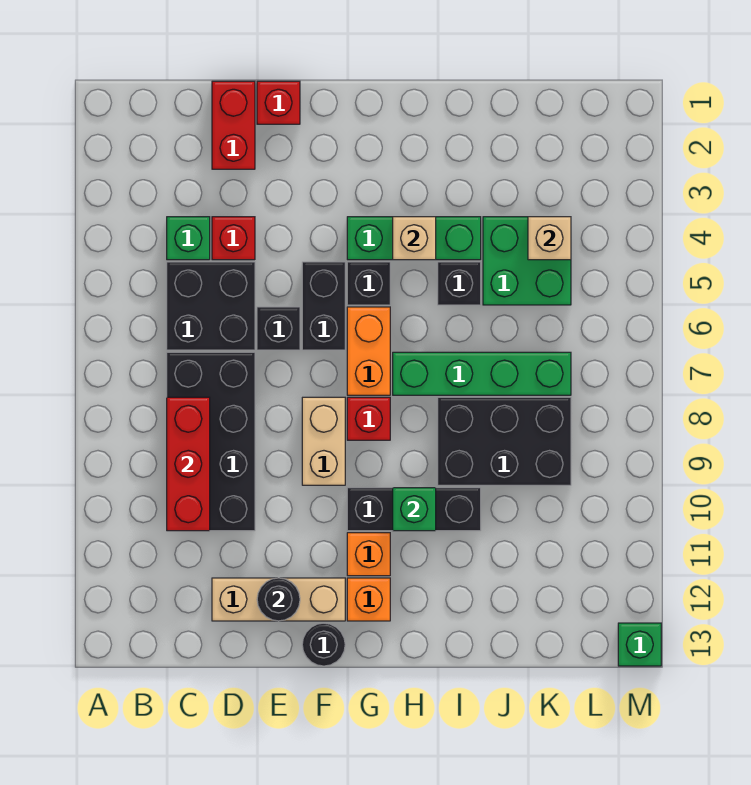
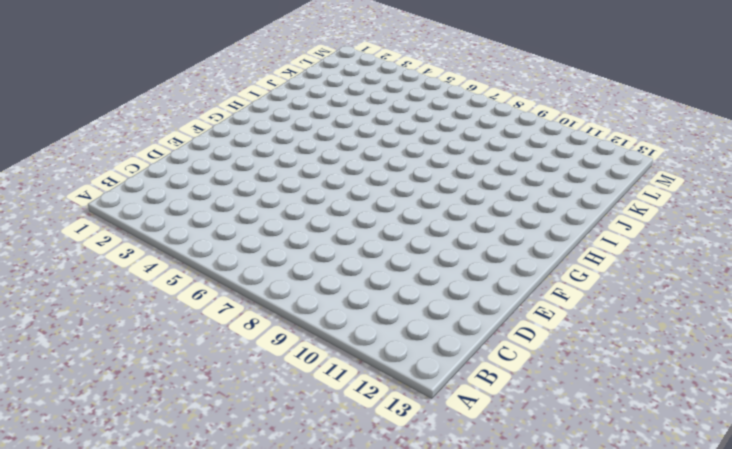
none -> green 1x1 brick [167,217,210,260]
none -> black 2x2 brick [167,262,255,350]
none -> black 2x4 brick [167,352,255,531]

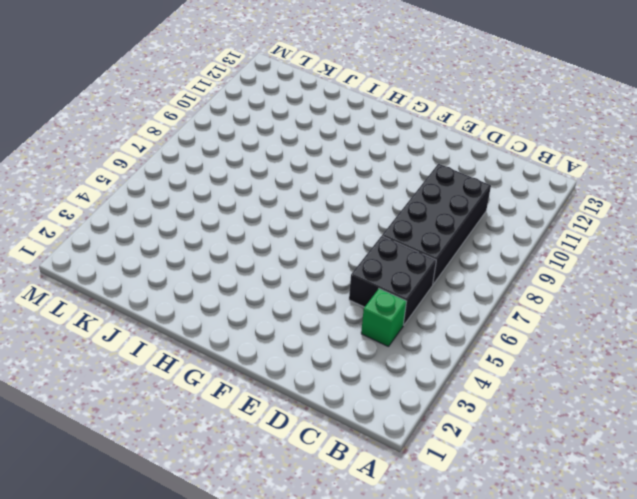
none -> red 1x2 brick [212,81,255,169]
none -> red 1x1 brick [212,217,255,260]
none -> tan 1x3 brick [212,578,345,621]

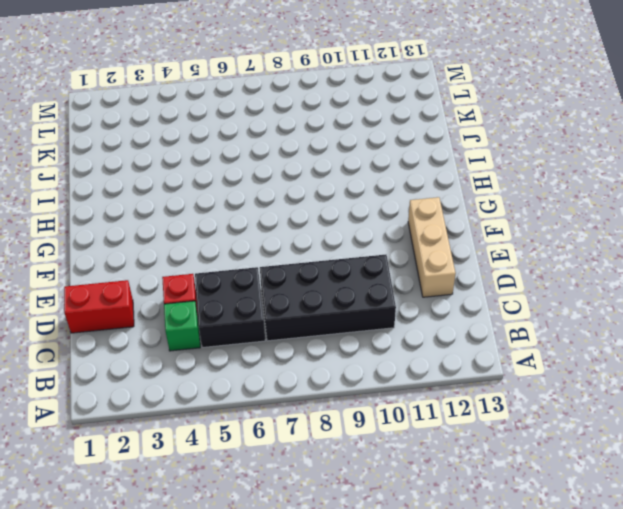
none -> red 1x1 brick [257,81,300,124]
none -> black 1x1 brick [257,307,300,350]
none -> black 1x2 brick [302,262,345,350]

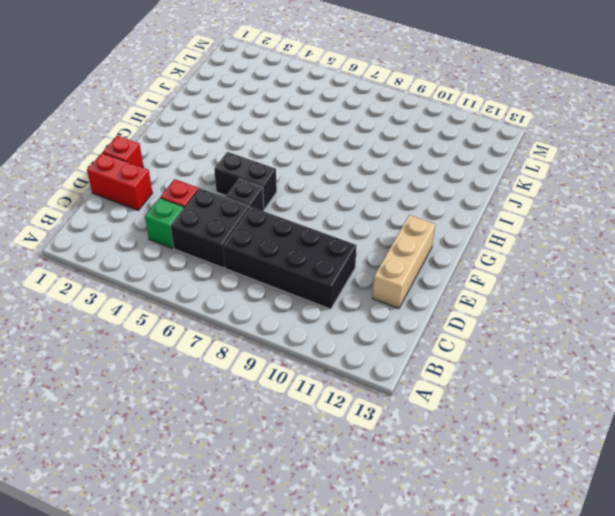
none -> tan 1x2 brick [302,397,345,485]
none -> black 1x1 round brick [302,623,345,666]
none -> green 1x3 brick [347,217,481,260]

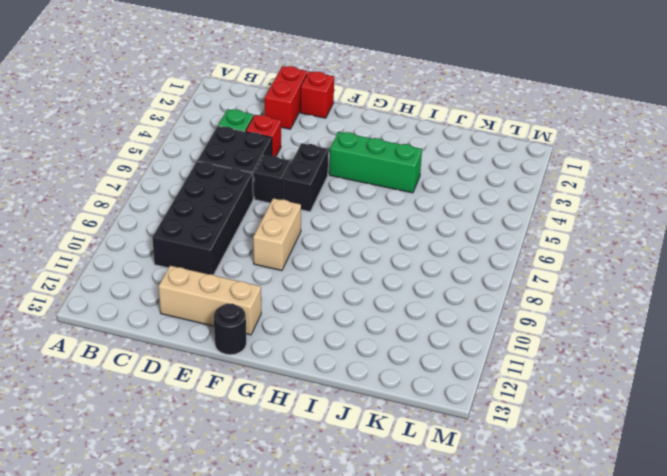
none -> black 1x1 brick [347,262,390,305]
none -> orange 1x2 brick [347,307,390,395]
none -> red 1x1 brick [347,397,390,440]

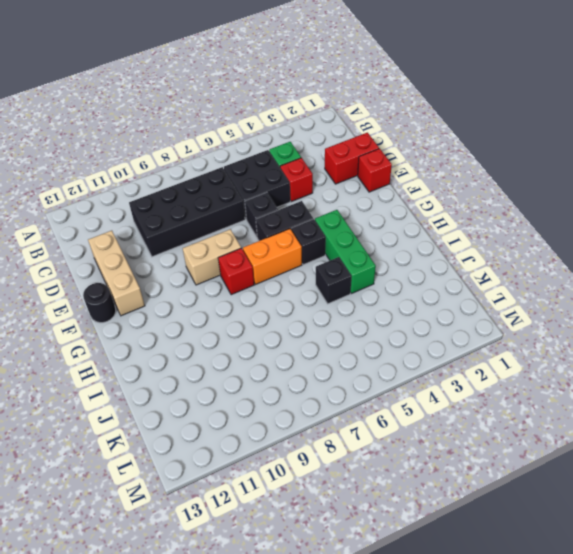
none -> black 1x3 brick [347,488,481,531]
none -> orange 1x1 brick [347,533,390,576]
none -> orange 1x1 brick [347,578,390,621]

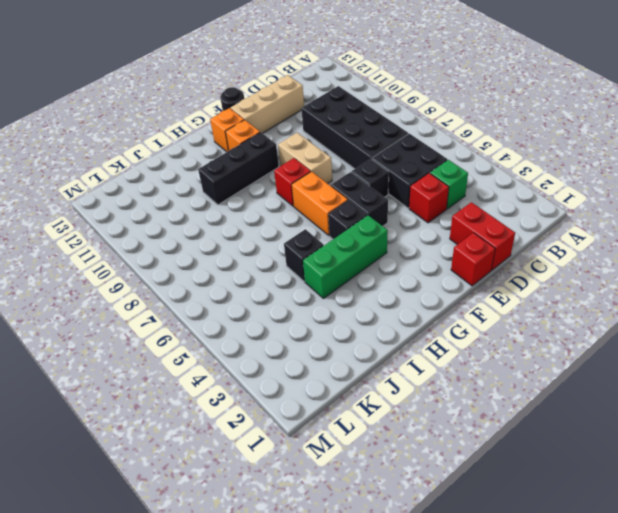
none -> green 1x4 brick [393,352,571,395]
none -> black 2x3 brick [438,397,571,485]
none -> green 2x2 brick [483,217,571,305]

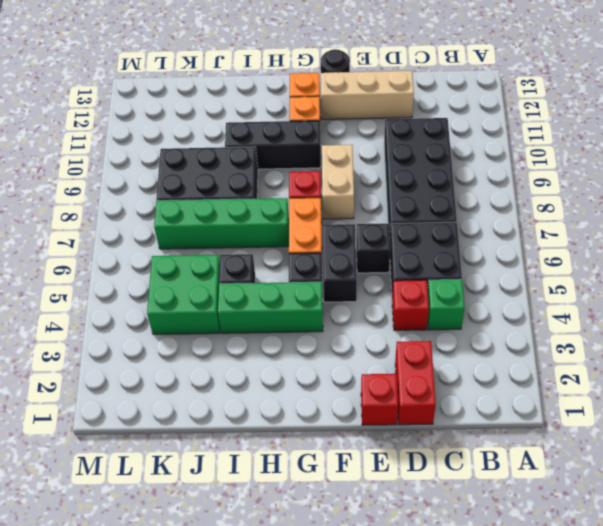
none -> green 1x1 brick [618,623,661,666]
none -> red 1x3 brick [167,397,210,531]
none -> black 1x1 round brick [257,578,300,621]

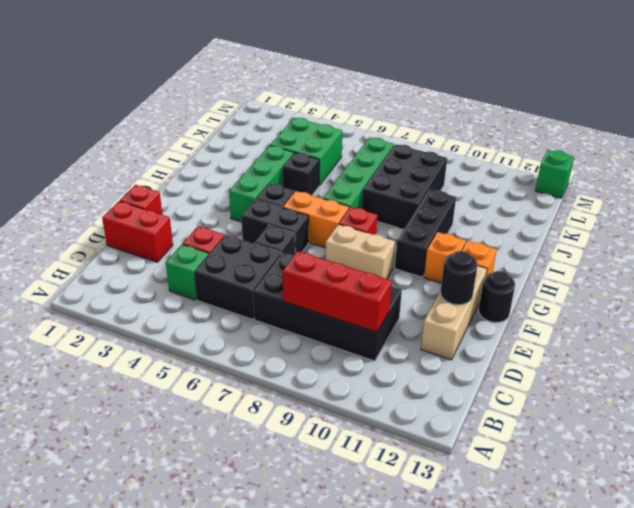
none -> tan 1x1 brick [393,217,436,260]
none -> green 1x1 brick [393,488,436,531]
none -> tan 1x1 brick [528,217,571,260]

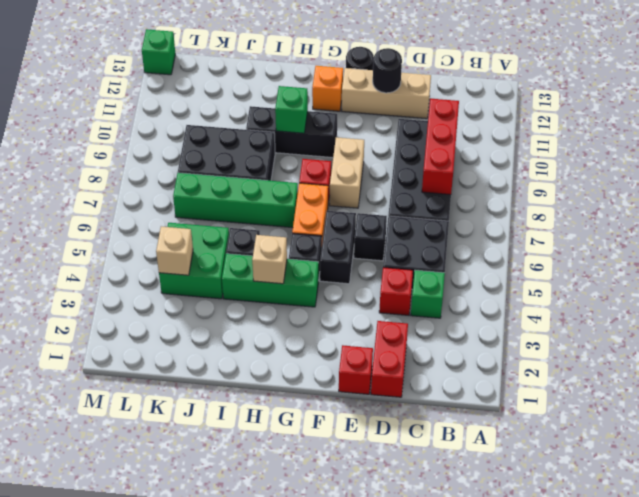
none -> orange 1x1 brick [347,533,390,576]

